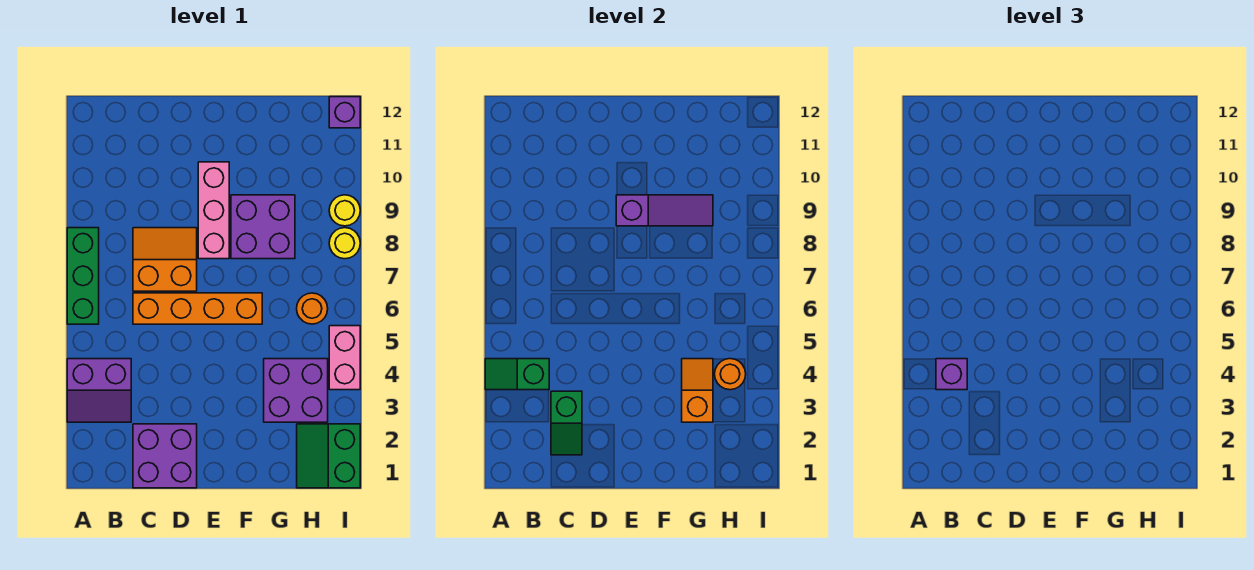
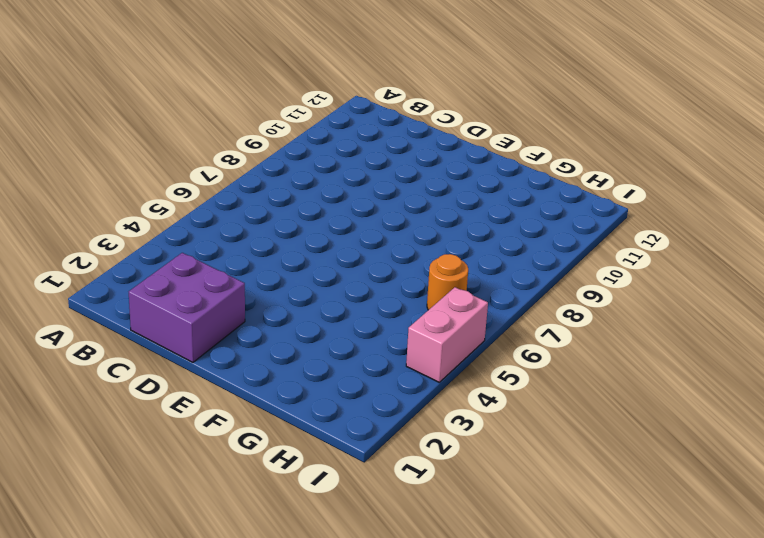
none -> purple 2x2 slope [67,359,131,422]
none -> green 1x3 brick [67,228,99,324]
none -> orange 1x4 brick [133,293,262,324]

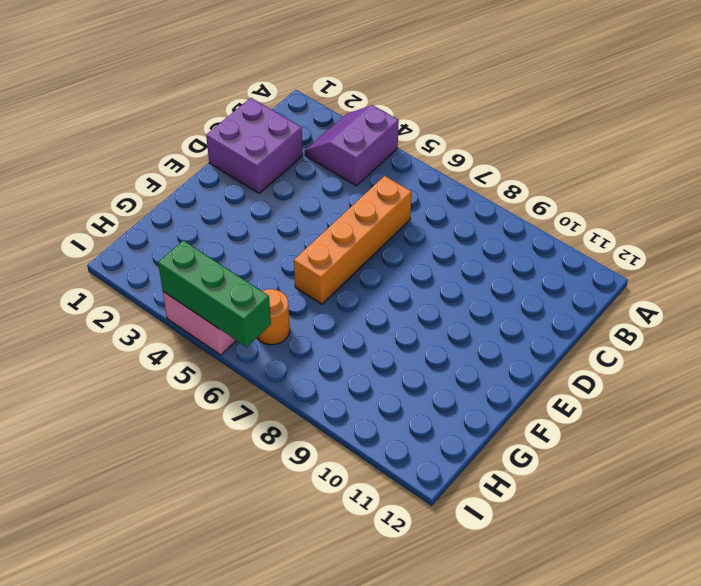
green 1x3 brick [158,240,271,347] -> green 1x3 brick moved to [67,228,99,324]
none -> orange 2x2 slope [133,228,197,291]
none -> pink 1x3 brick [198,162,229,259]
none -> purple 2x2 brick [231,195,295,259]

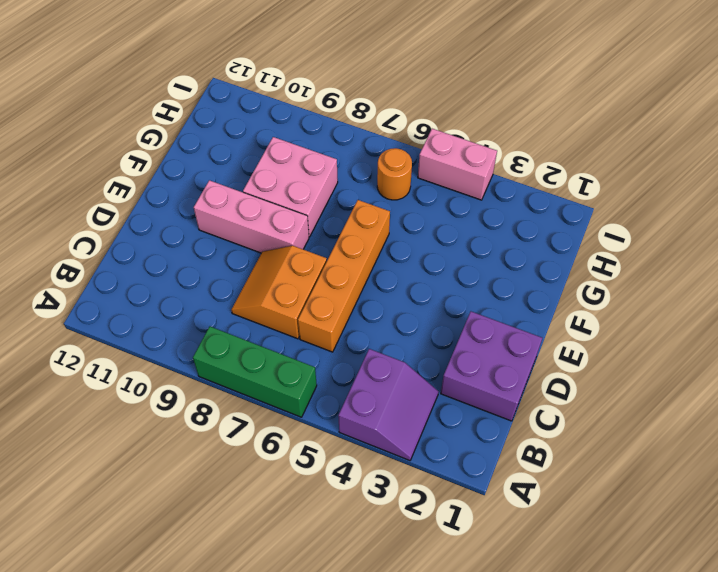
pink 2x2 brick [243,137,338,237] -> purple 2x2 brick [231,195,295,259]
none -> purple 2x2 brick [264,359,328,422]
none -> green 2x2 slope [297,424,360,488]
none -> yellow 1x1 round brick [329,228,360,259]

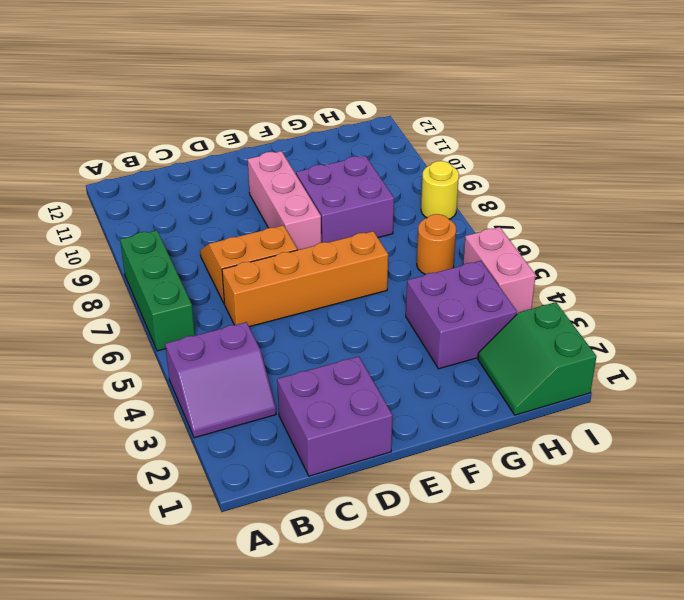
none -> yellow 1x1 round brick [329,195,360,226]
none -> purple 1x1 brick [329,97,360,128]
none -> green 1x2 slope [485,359,549,390]

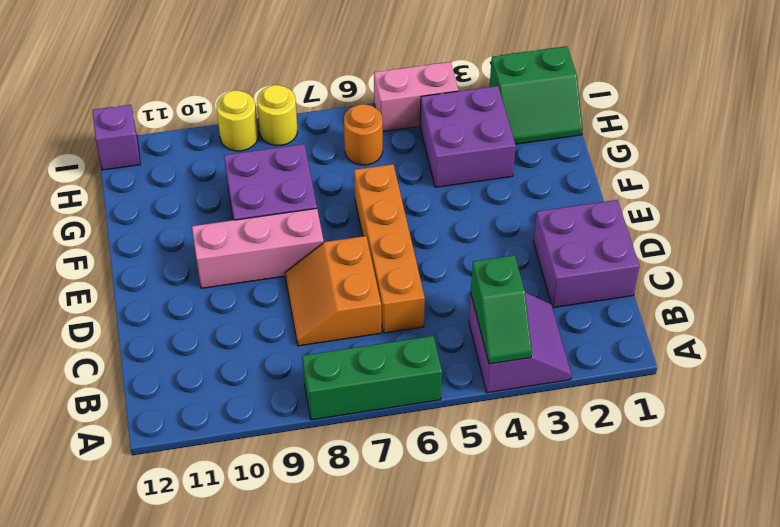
none -> green 1x2 slope [551,391,582,455]
none -> purple 1x3 slope [616,195,713,226]
none -> orange 1x2 slope [682,359,713,422]

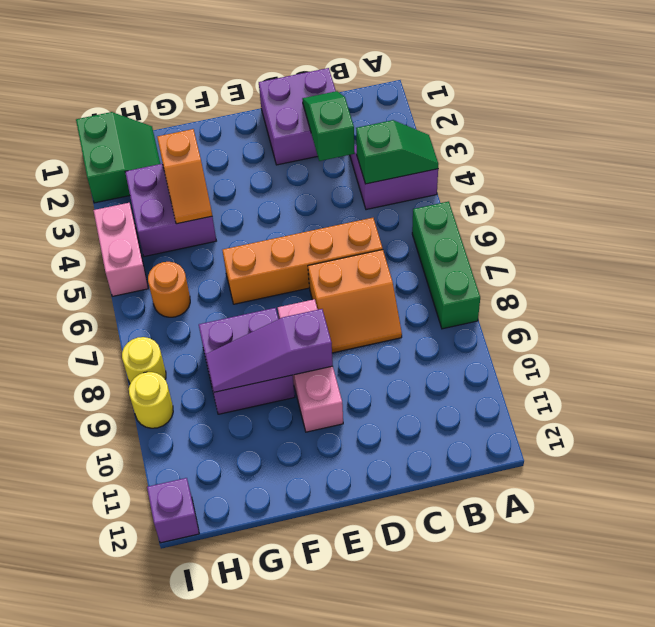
none -> orange 1x1 round brick [715,359,746,390]
none -> purple 1x1 brick [936,359,967,390]

